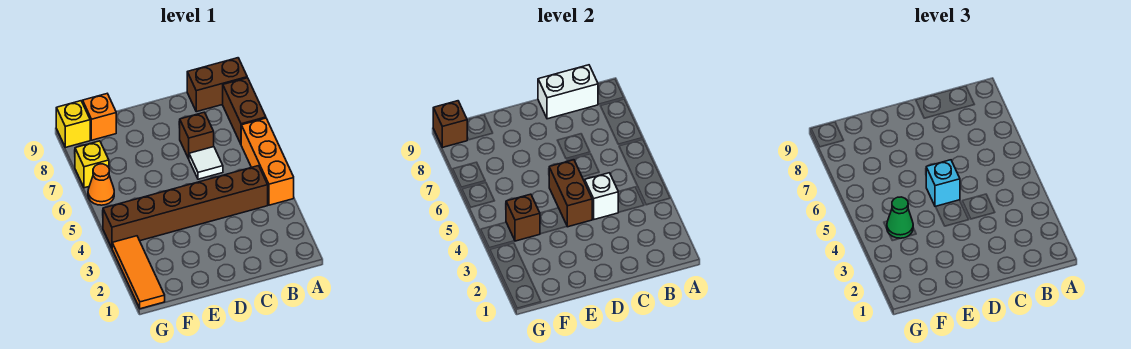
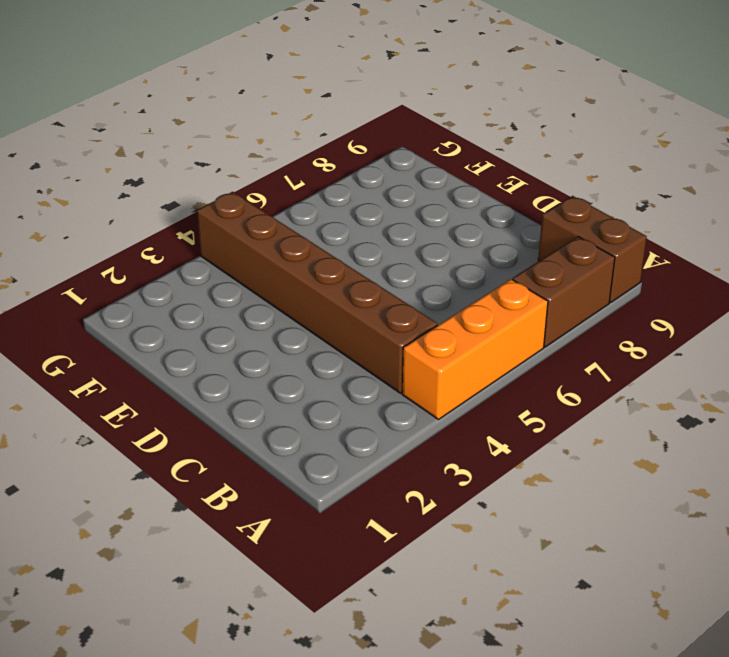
none -> white 1x1 tile [189,147,223,179]
none -> brown 1x1 brick [180,112,214,159]
none -> orange 1x1 brick [83,94,116,140]

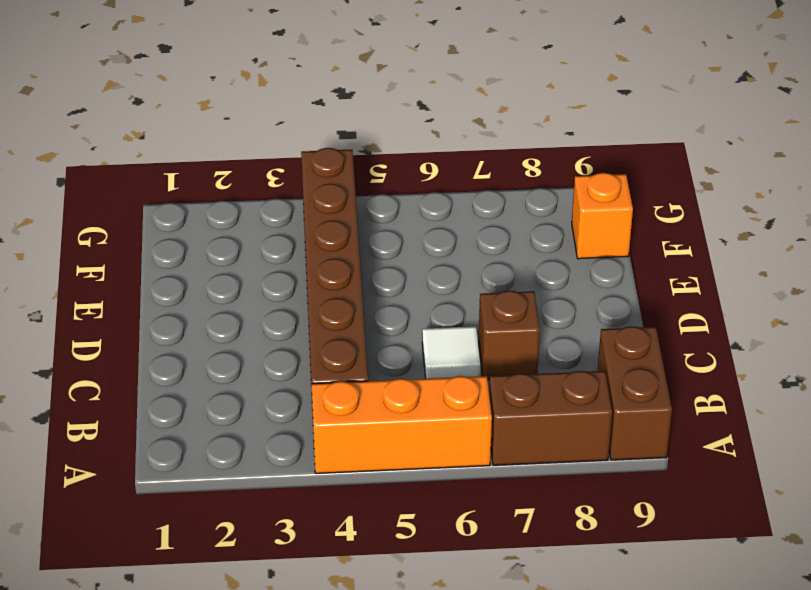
none -> orange 1x3 tile [112,236,165,309]
none -> orange 1x1 cone [88,164,114,205]
none -> yellow 1x1 brick [75,141,109,188]

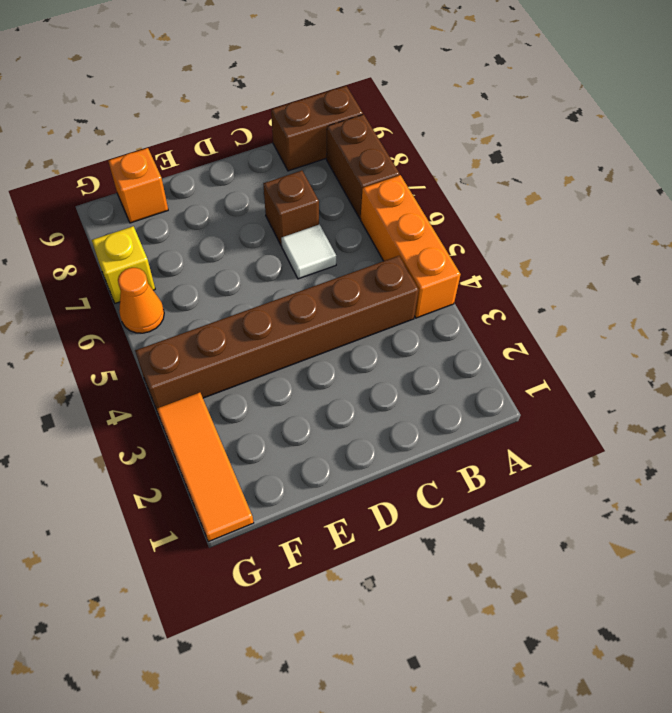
none -> yellow 1x1 brick [56,101,90,147]
none -> white 1x2 brick [538,65,598,119]
none -> white 1x1 brick [584,173,618,219]

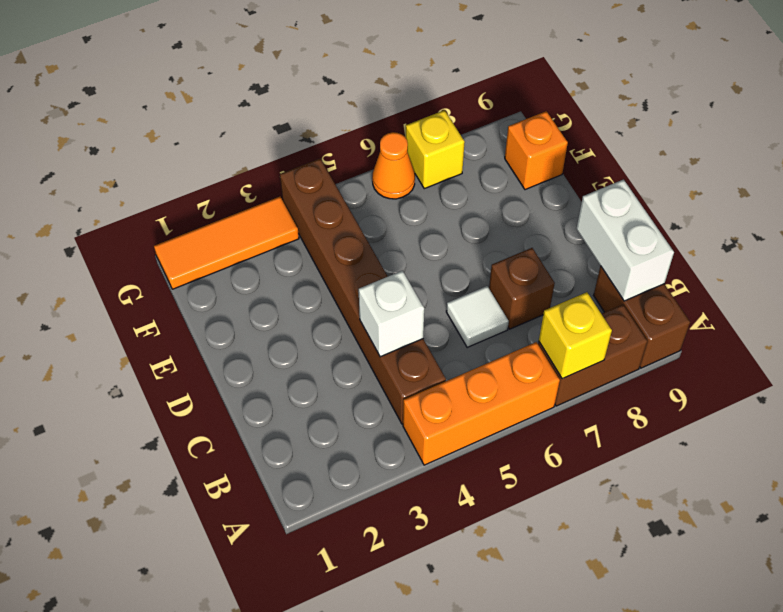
yellow 1x1 brick [539,292,612,379] -> yellow 1x1 brick moved to [56,101,90,147]
none -> brown 1x2 brick [549,160,593,227]
none -> brown 1x1 brick [506,194,540,241]
none -> brown 1x1 brick [433,101,468,147]

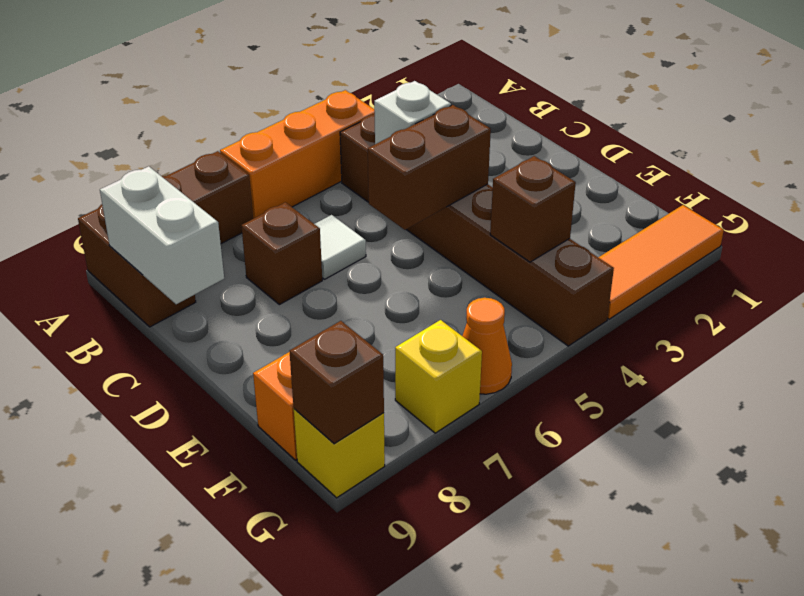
none -> cyan 1x1 brick [926,160,960,207]
none -> green 1x1 cone [887,197,913,238]

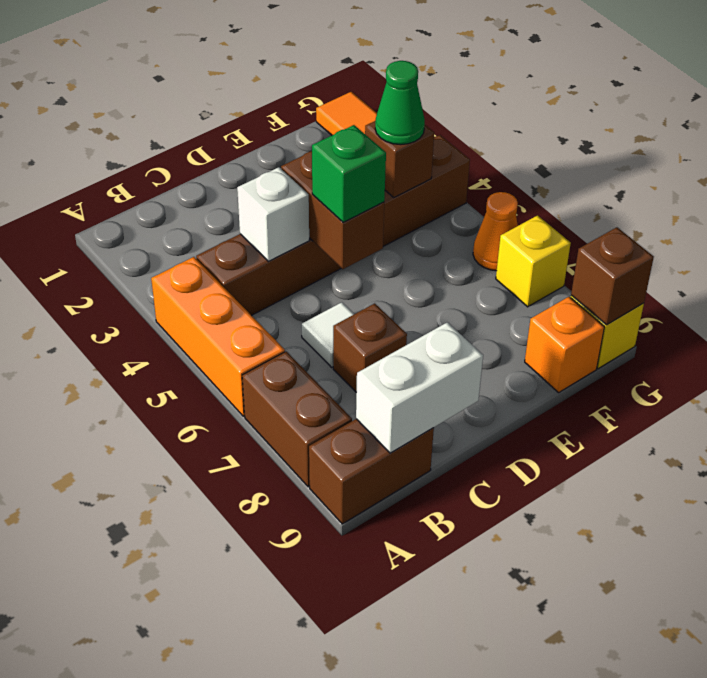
green 1x1 brick [312,125,386,222] -> cyan 1x1 brick [926,160,960,207]

